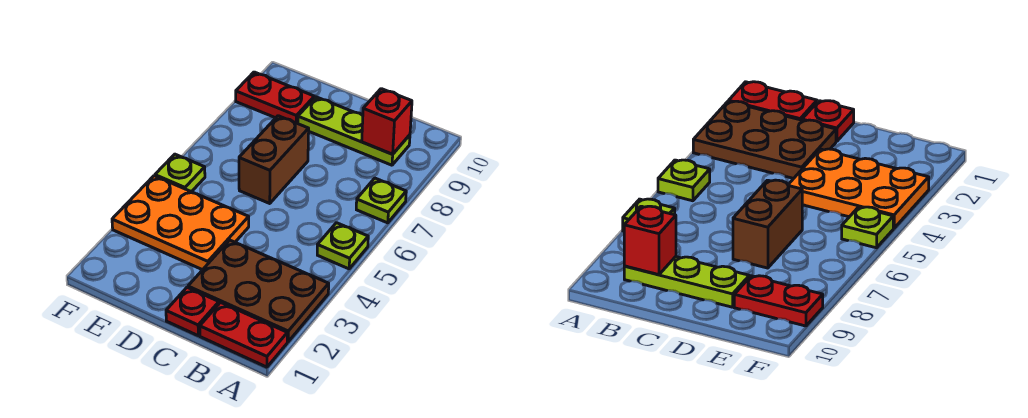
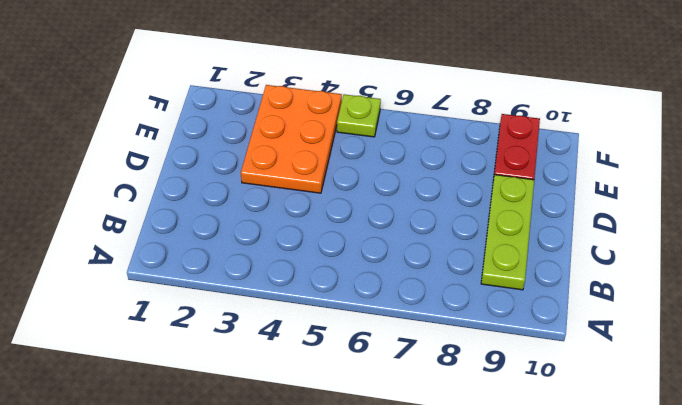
none -> red 1x2 plate [200,302,287,367]
none -> brown 2x3 plate [188,240,329,342]

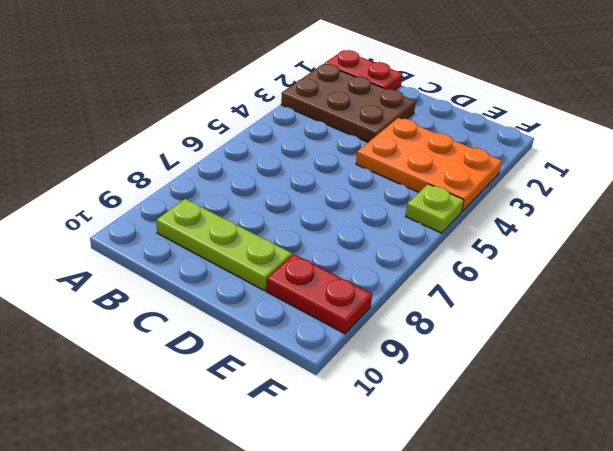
none -> lime 1x1 plate [317,223,368,269]
none -> lime 1x1 plate [356,178,406,223]

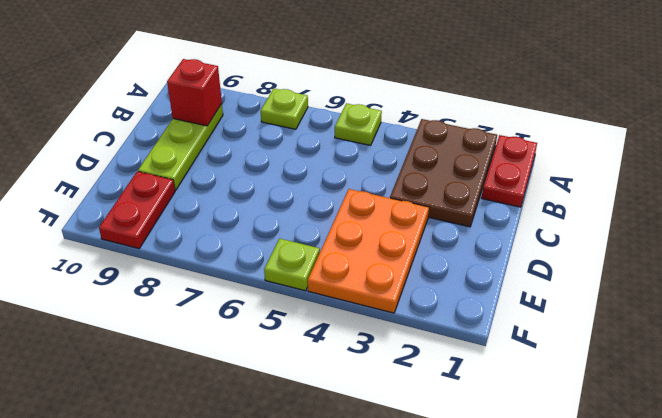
none -> red 1x1 plate [166,287,219,335]
none -> brown 1x2 brick [239,116,309,203]

